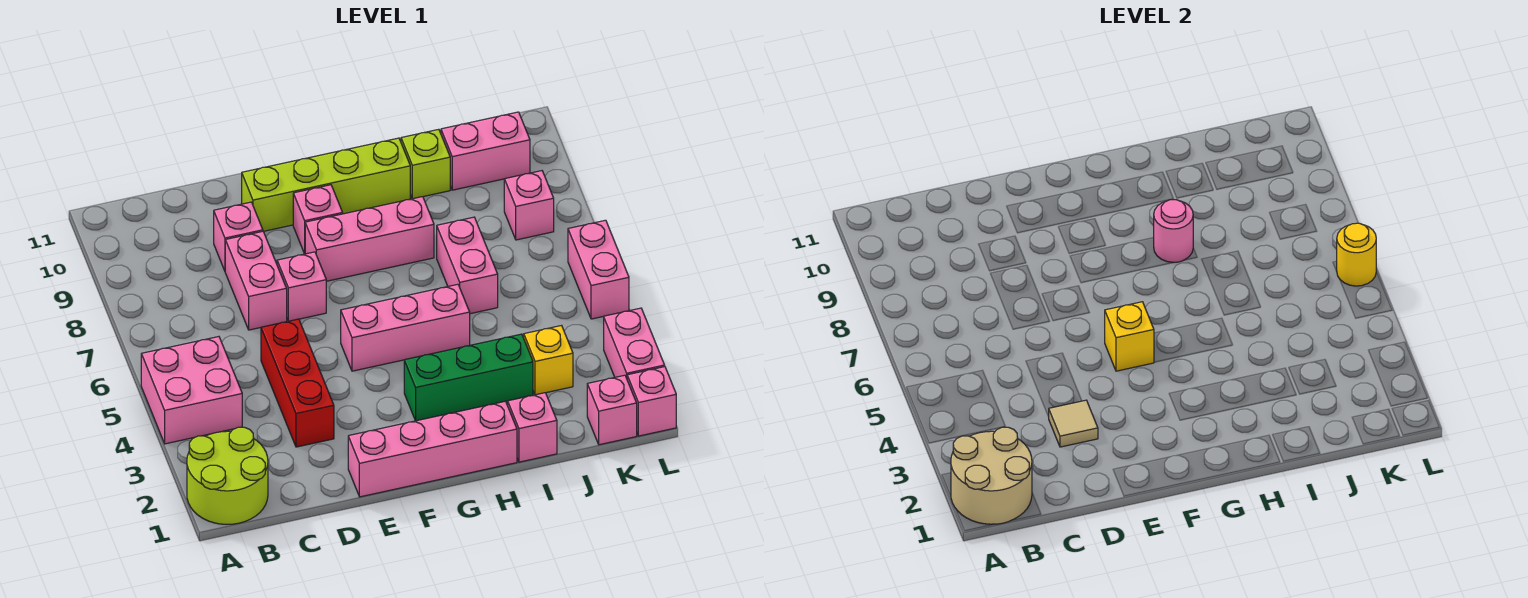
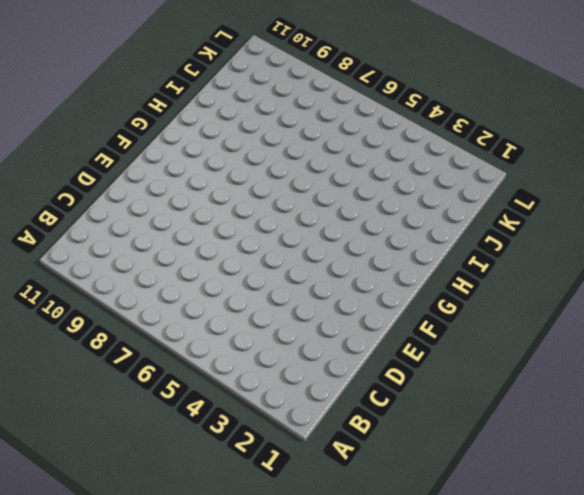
none -> lime 2x2 round brick [187,427,268,524]
none -> pink 2x2 brick [141,337,242,444]
none -> red 1x3 brick [261,319,334,447]

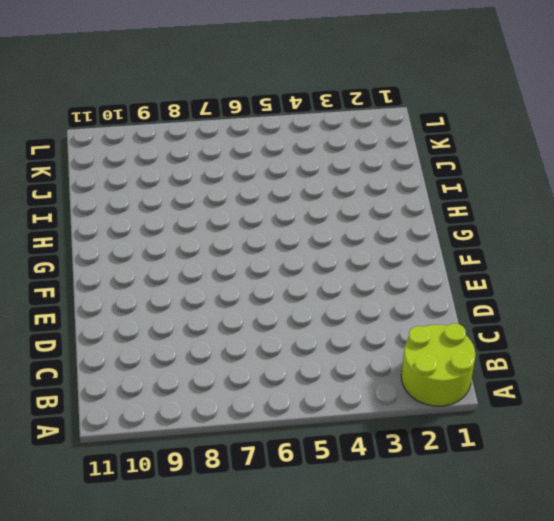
none -> pink 2x2 brick [141,337,242,444]
none -> red 1x3 brick [261,319,334,447]
none -> pink 1x2 brick [225,231,287,330]

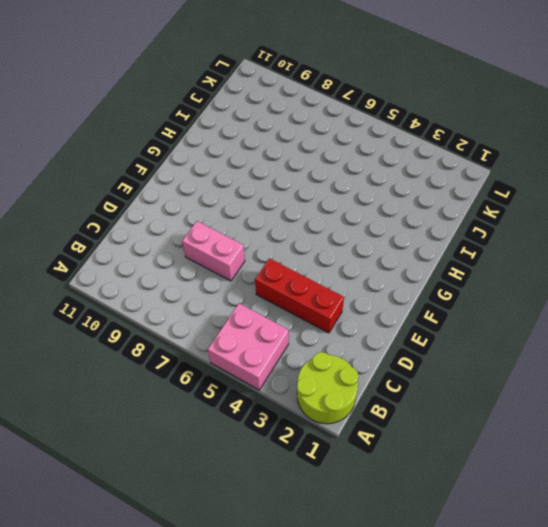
none -> pink 1x1 brick [214,202,263,271]
none -> pink 1x4 brick [348,401,517,497]
none -> pink 1x1 brick [277,252,326,321]

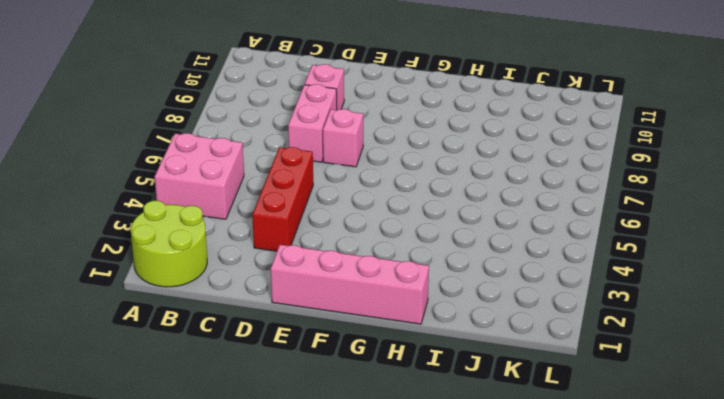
none -> lime 1x4 brick [242,138,410,231]
none -> pink 1x3 brick [341,284,470,371]
none -> pink 1x3 brick [305,197,434,281]

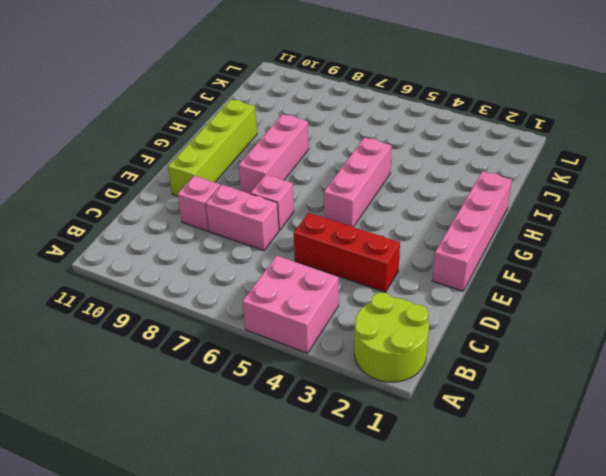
none -> pink 1x1 brick [293,185,343,254]
none -> green 1x3 brick [404,334,533,421]
none -> pink 1x1 brick [508,393,557,462]

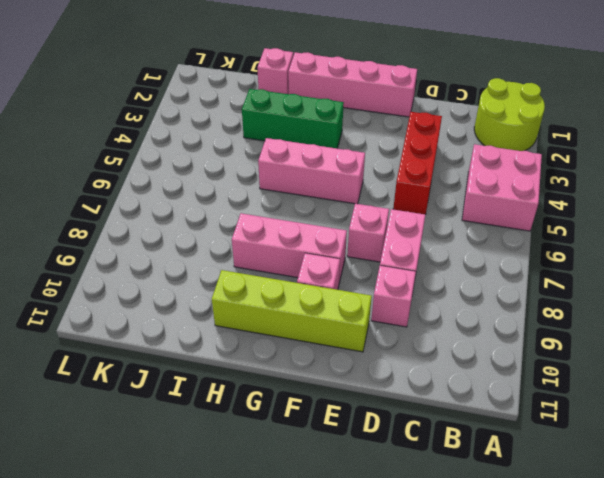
none -> pink 1x2 brick [437,217,498,314]
none -> lime 1x1 brick [401,129,450,199]
none -> yellow 1x1 brick [524,326,573,395]

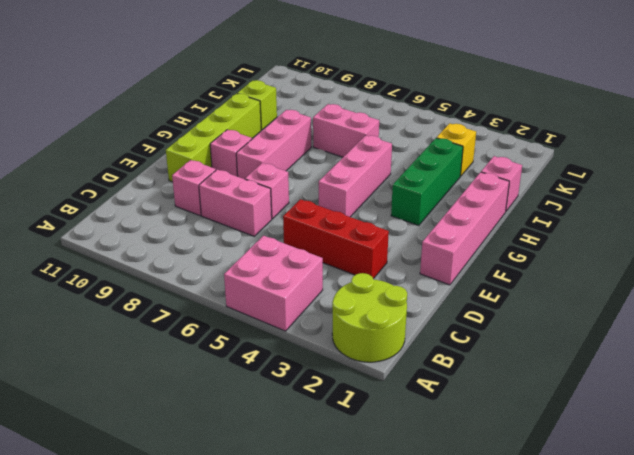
none -> pink 1x2 brick [441,112,530,190]
none -> pink 1x1 brick [587,375,637,445]
none -> pink 1x1 brick [504,171,554,240]

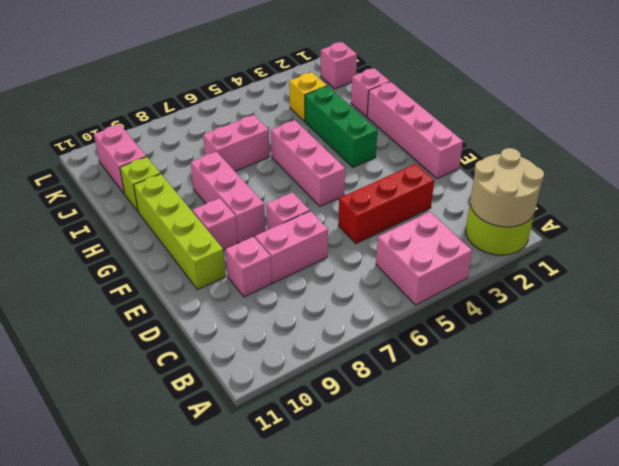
none -> pink 1x1 brick [504,171,554,240]
none -> pink 1x1 brick [627,367,676,436]
none -> pink 1x2 brick [604,308,665,378]

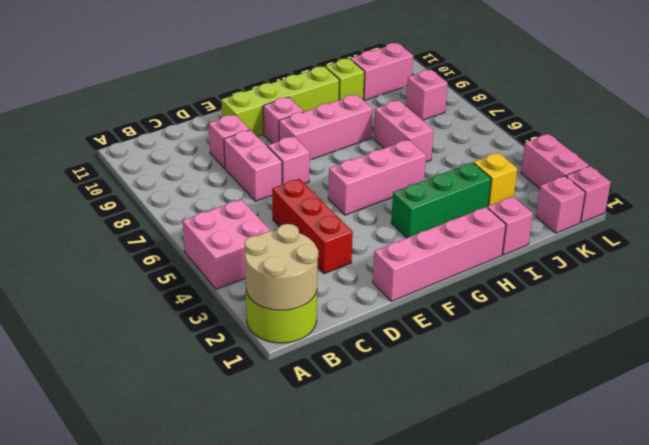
none -> pink 1x2 brick [568,220,629,319]
none -> tan 1x1 tile [1049,400,1098,447]
none -> yellow 1x1 brick [1105,302,1154,371]

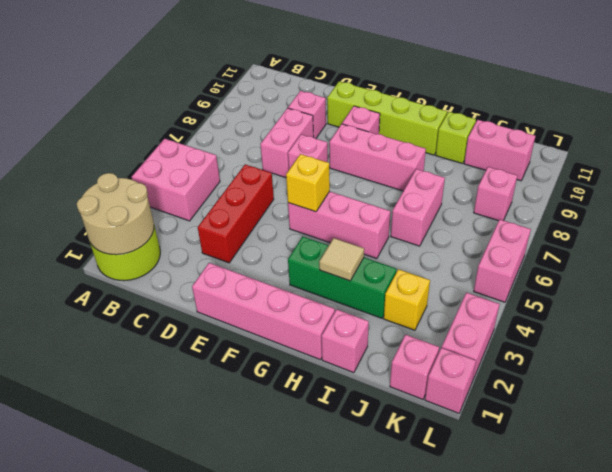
tan 1x1 tile [319,238,364,281] -> tan 1x1 tile moved to [1049,400,1098,447]
none -> pink 1x1 round brick [1154,199,1193,262]
none -> yellow 1x1 round brick [1337,223,1376,286]

